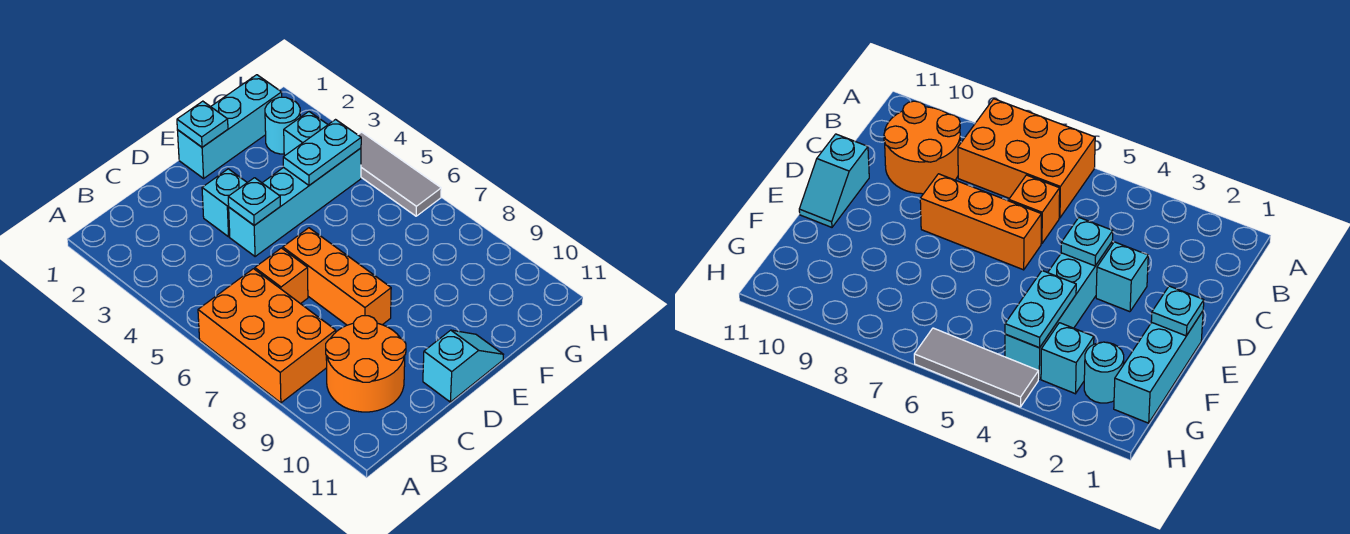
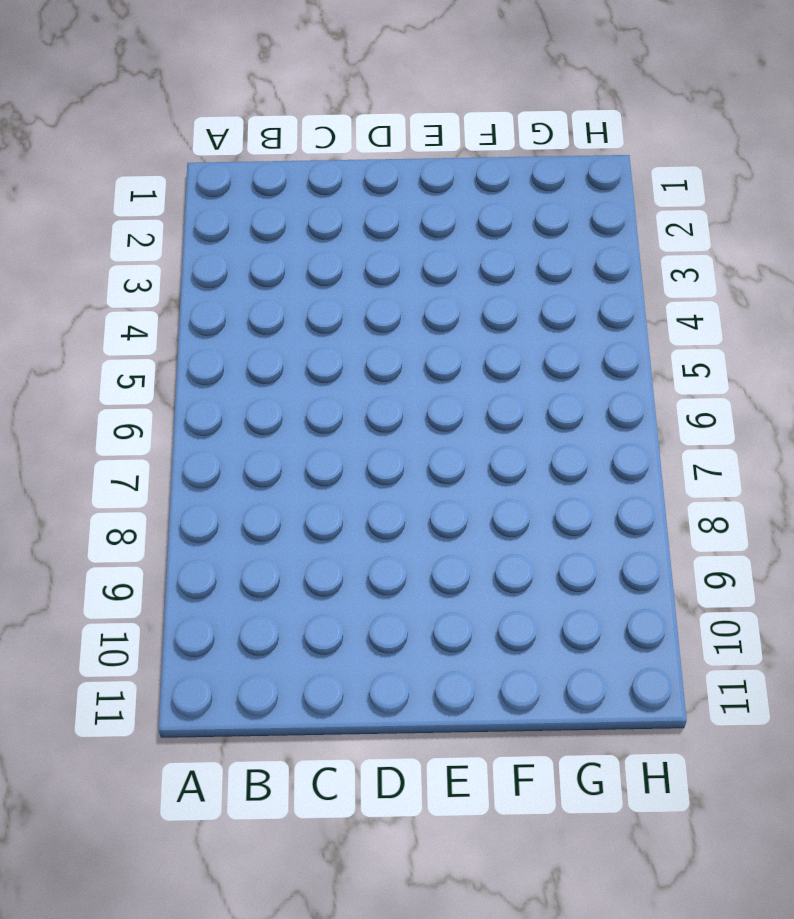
none -> orange 2x3 brick [198,269,336,403]
none -> orange 2x2 round brick [326,316,406,412]
none -> orange 1x1 brick [255,248,308,304]

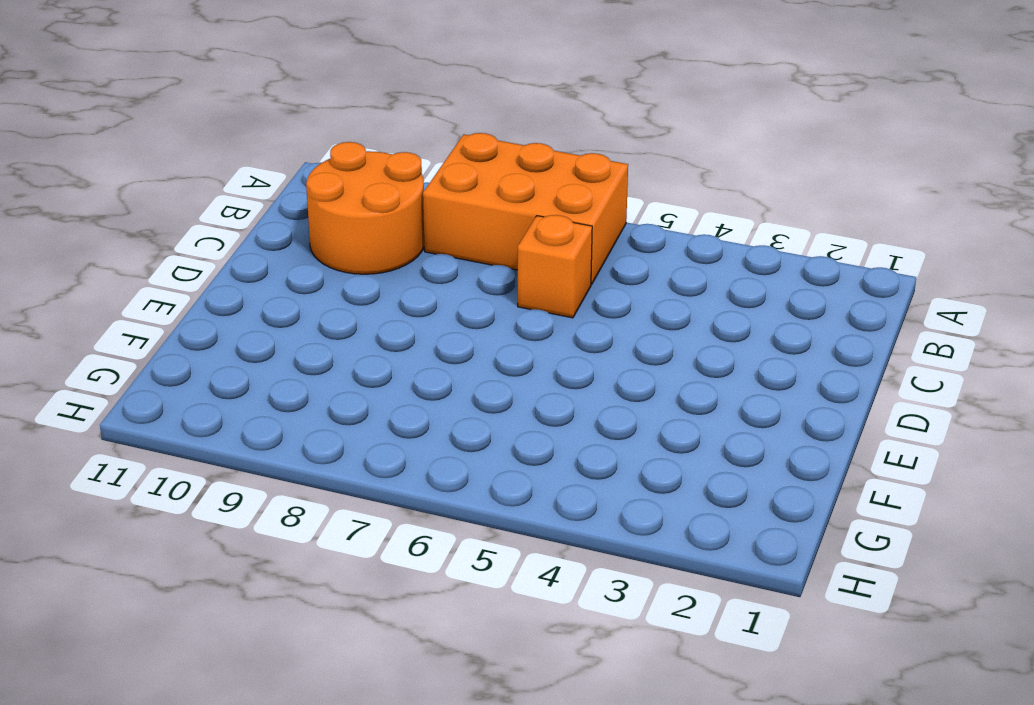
none -> cyan 1x1 brick [202,169,247,237]
none -> cyan 1x4 brick [229,148,361,257]
none -> orange 1x3 brick [283,228,391,325]

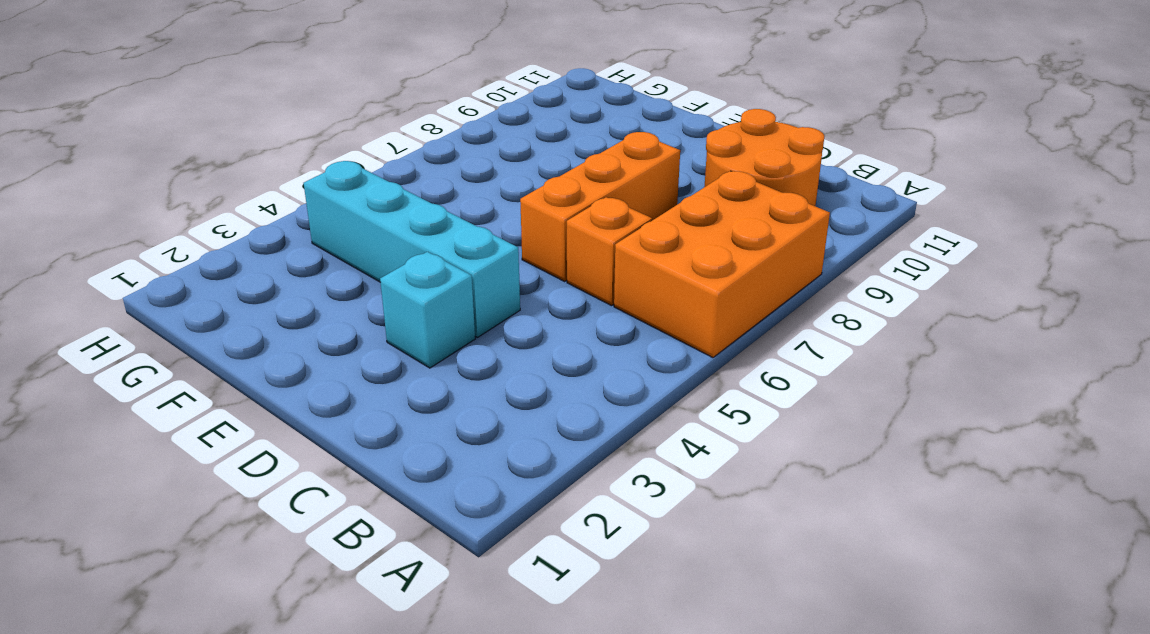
none -> cyan 1x2 slope [423,330,503,402]
none -> cyan 1x3 brick [177,75,282,178]
none -> cyan 1x1 round brick [265,97,300,154]

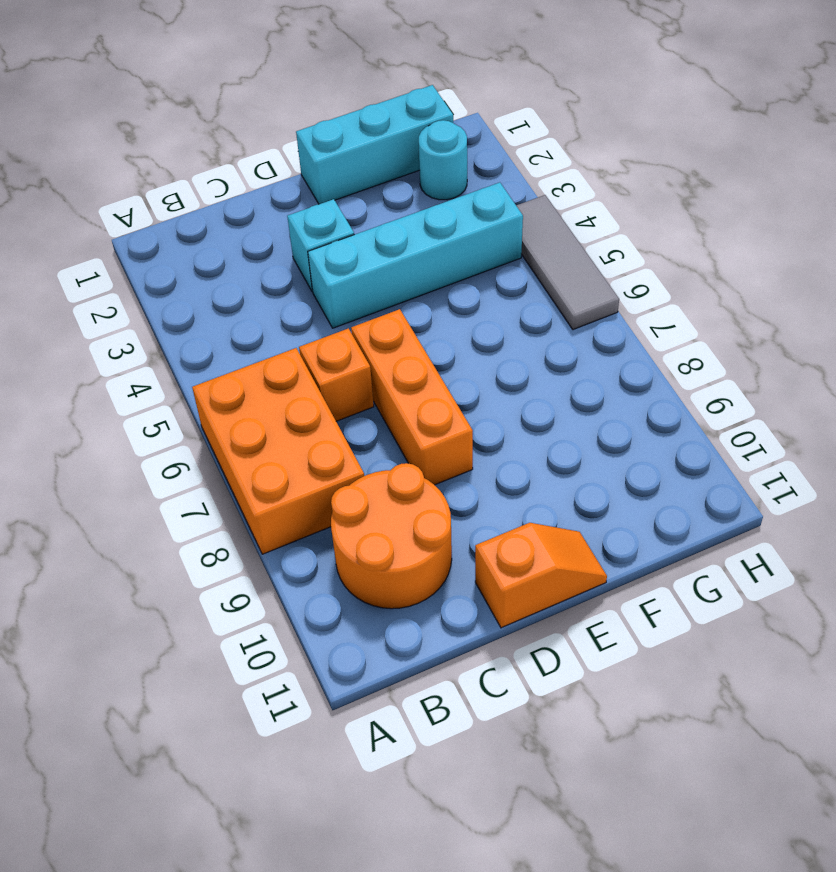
orange 1x2 slope [475,523,607,628] -> cyan 1x2 slope [423,330,503,402]
none -> cyan 1x1 brick [284,112,328,156]
none -> cyan 1x1 plate [228,178,280,225]
none -> cyan 1x1 plate [177,101,228,147]

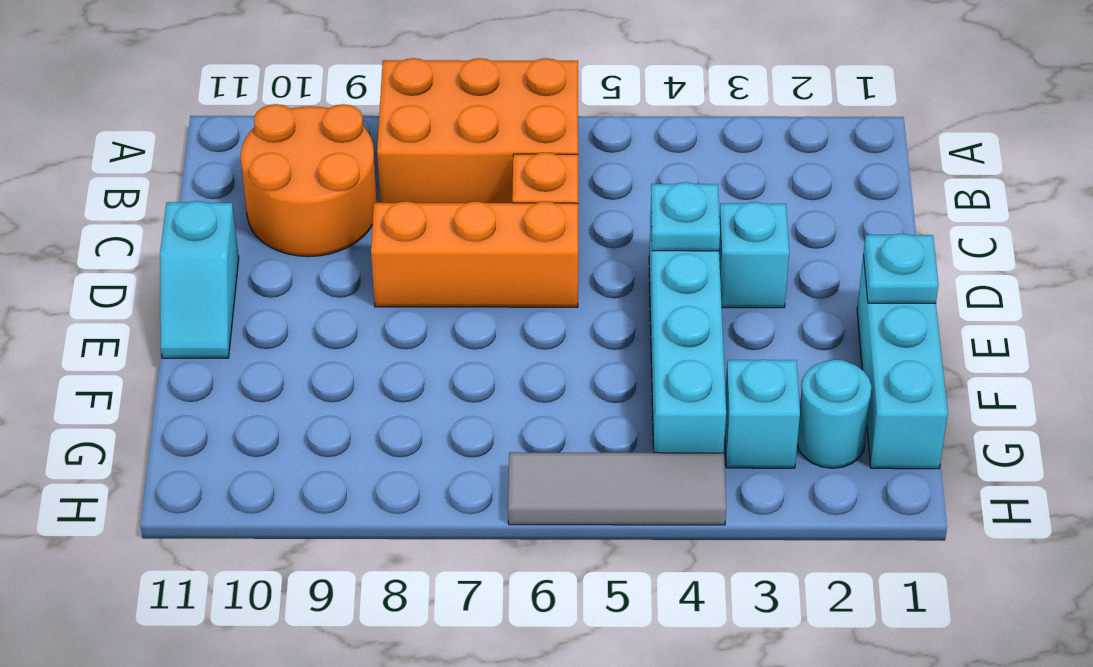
none -> cyan 1x2 plate [283,120,361,185]

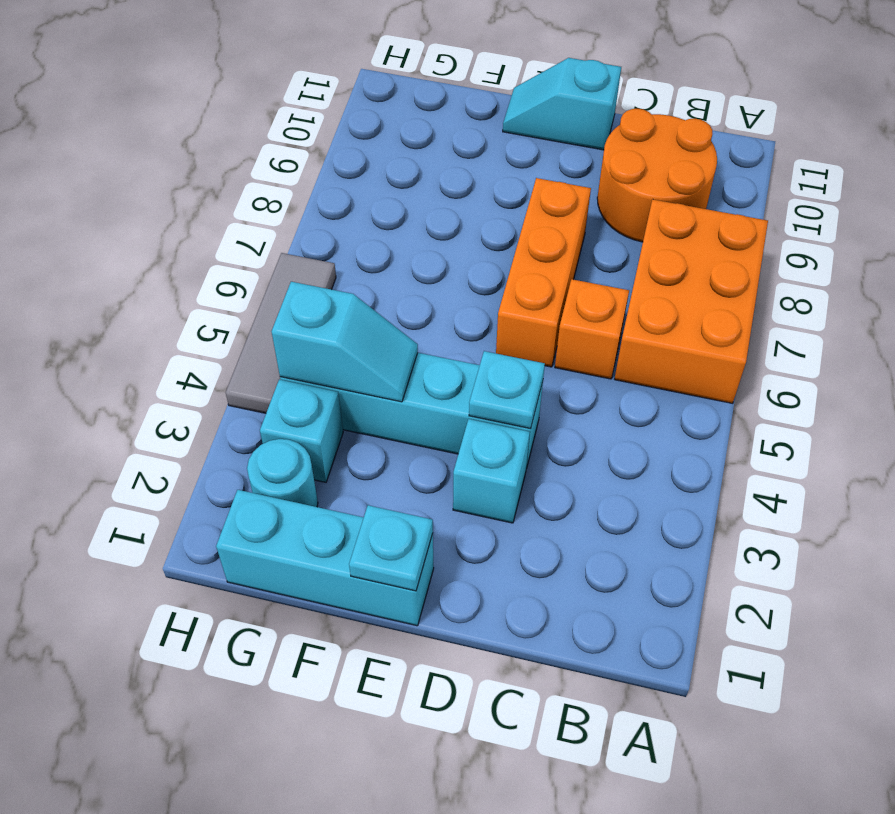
cyan 1x2 slope [272,282,418,402] -> cyan 1x2 plate [283,120,361,185]

